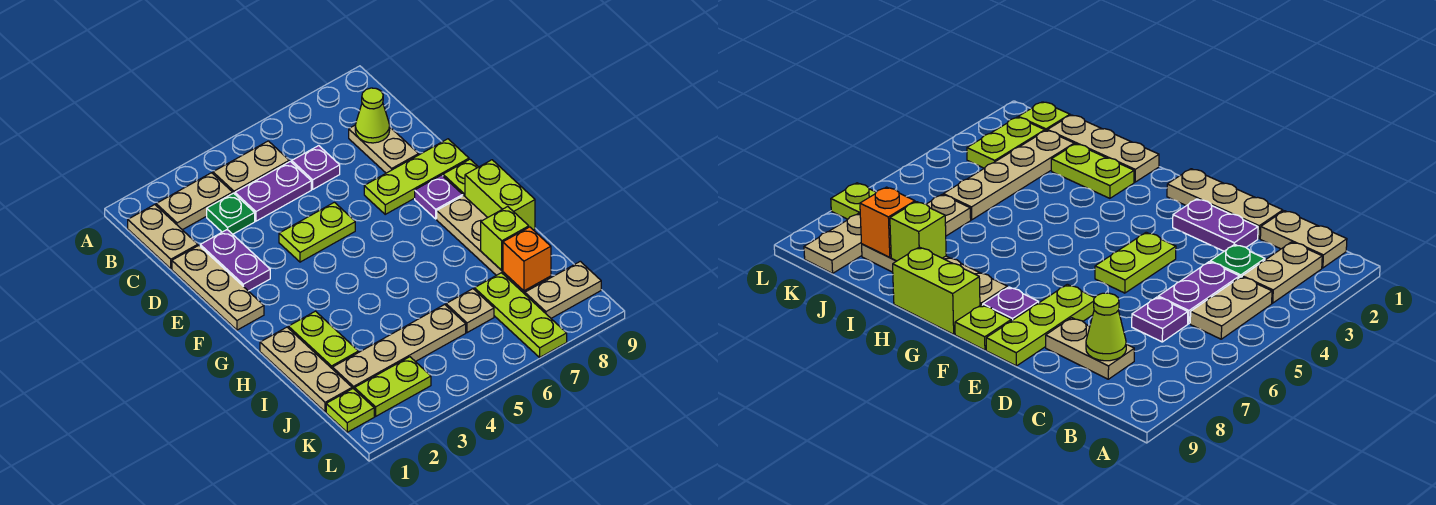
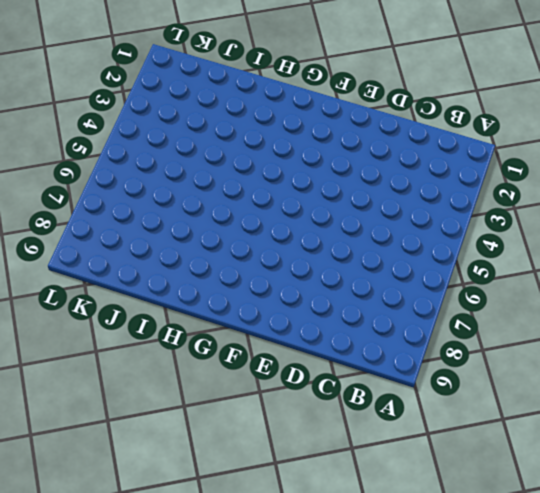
none -> tan 1x2 plate [128,205,198,269]
none -> tan 1x2 plate [156,173,233,230]
none -> tan 1x2 plate [213,141,289,194]

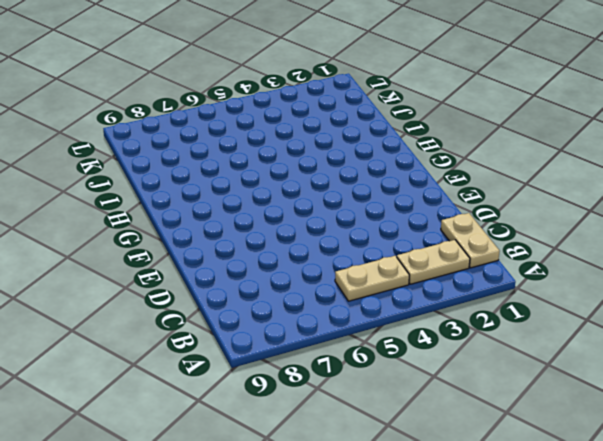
none -> green 1x1 plate [207,193,255,234]
none -> purple 1x2 plate [235,161,311,221]
none -> purple 1x1 plate [292,146,340,189]

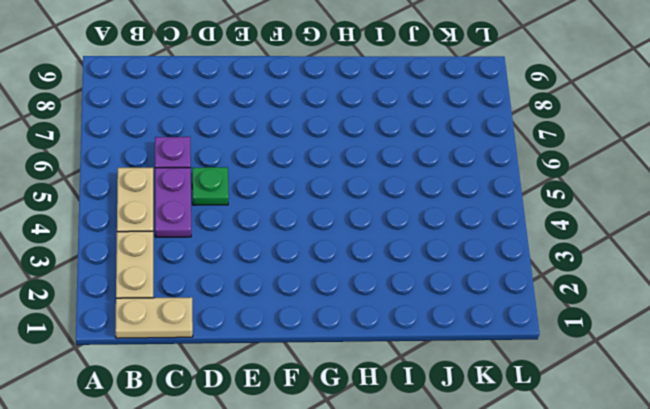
green 1x1 plate [192,167,229,205] -> green 1x1 plate moved to [207,193,255,234]
none -> tan 1x2 plate [349,125,419,173]
none -> tan 1x3 plate [172,245,264,330]
none -> purple 1x2 plate [200,230,270,291]

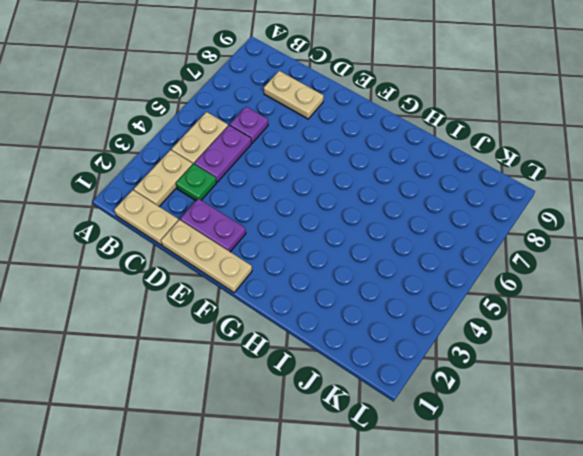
none -> lime 1x2 plate [279,202,355,262]
none -> lime 1x3 plate [364,139,469,214]
none -> purple 1x1 plate [415,175,463,219]

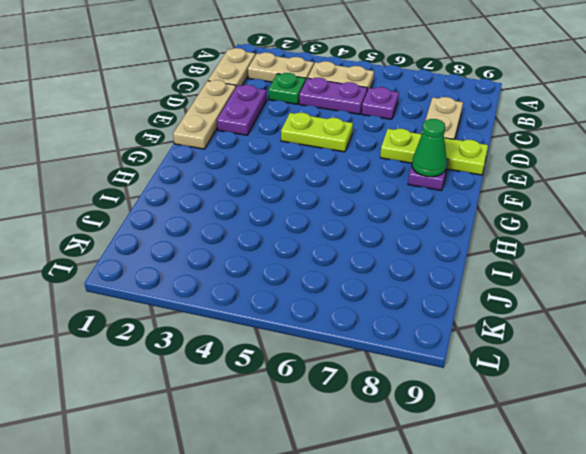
green 1x1 cone [412,119,447,177] -> none
none -> lime 1x1 plate [443,159,478,196]
none -> tan 1x4 plate [437,196,551,294]
none -> lime 1x2 brick [465,160,535,230]

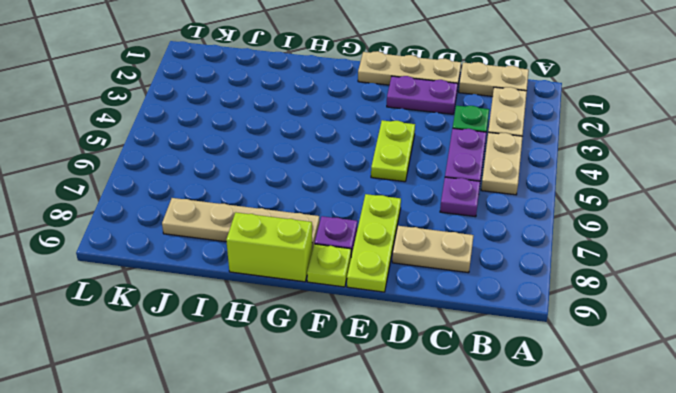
none -> tan 1x3 plate [260,327,352,412]
none -> lime 1x2 plate [288,311,359,369]
none -> tan 1x4 plate [333,304,466,389]

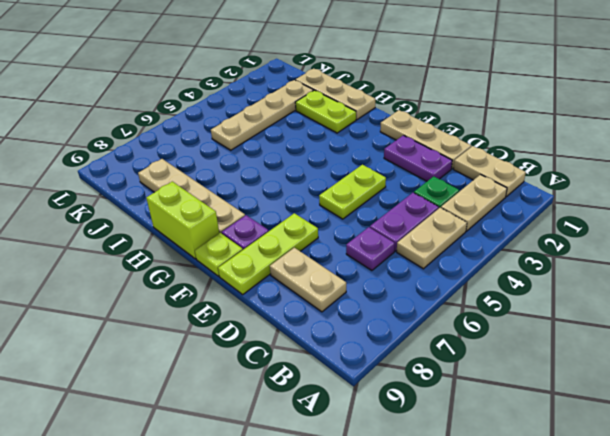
none -> tan 1x1 plate [446,289,494,333]
none -> lime 1x3 plate [474,273,567,357]
none -> lime 1x1 plate [326,389,374,432]

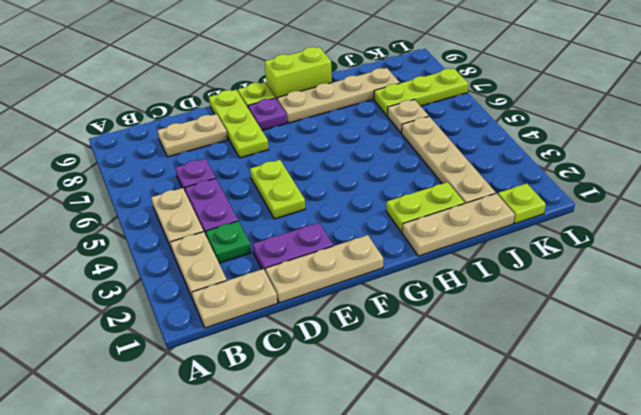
none -> lime 1x2 plate [355,357,431,416]
none -> tan 1x2 plate [525,261,601,318]
none -> lime 1x1 cone [355,88,390,143]

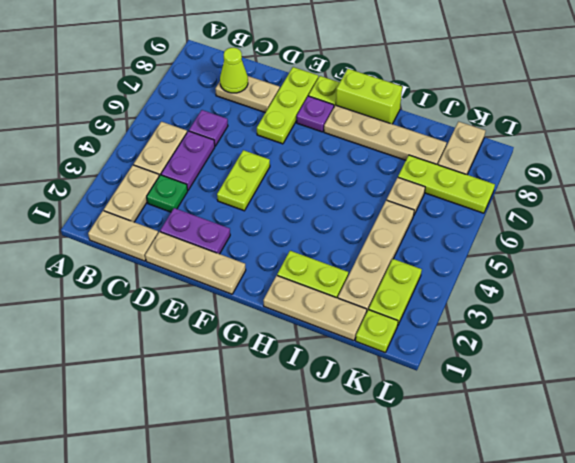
none -> lime 1x1 brick [481,207,529,270]
none -> orange 1x1 brick [503,227,551,291]

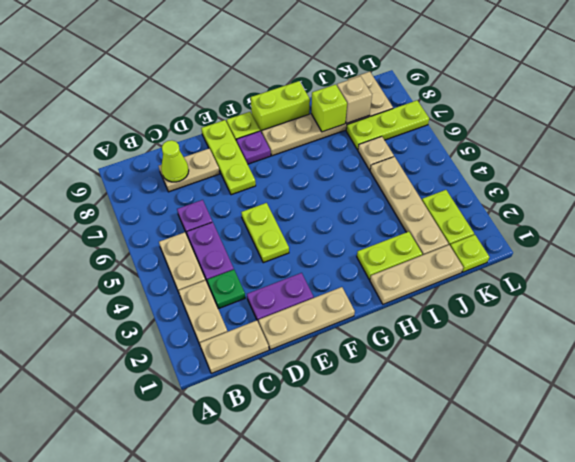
tan 1x1 brick [337,76,372,123] -> orange 1x1 brick [503,227,551,291]

